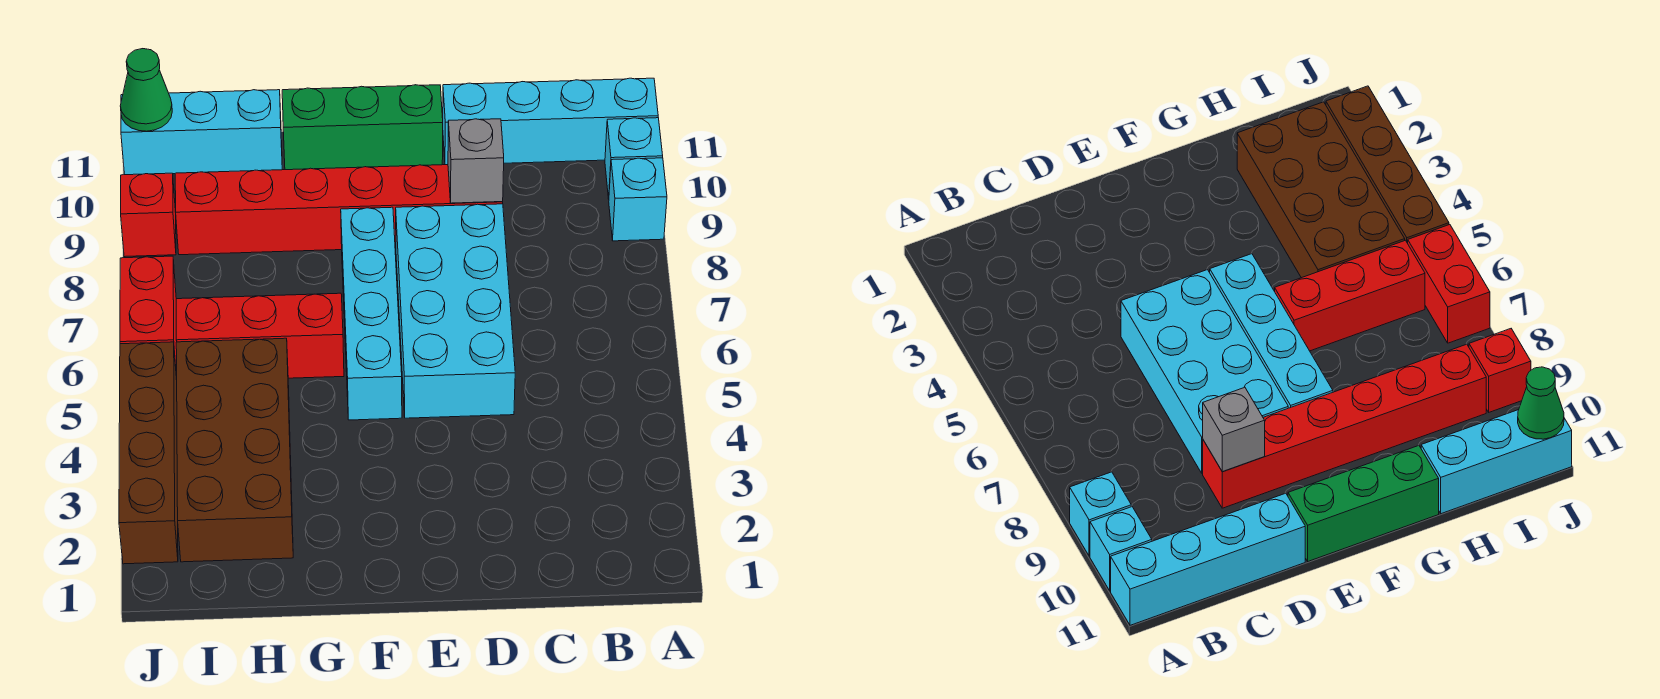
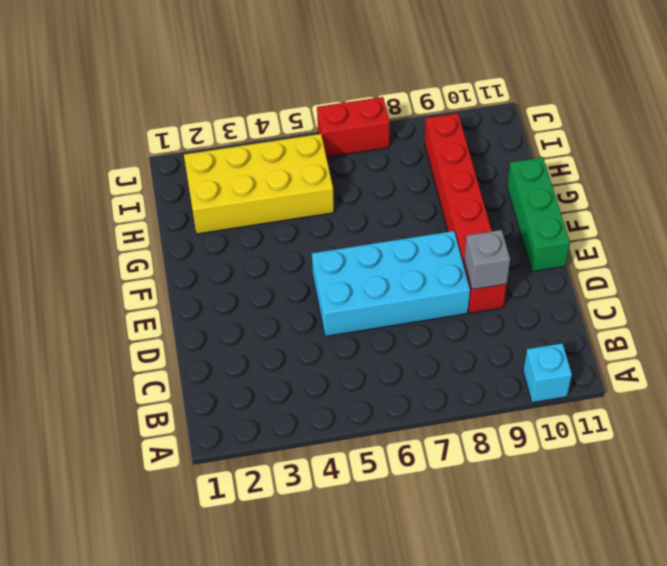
yellow 2x4 brick [184,134,334,234] -> brown 2x4 brick [176,338,293,562]
none -> cyan 1x1 brick [609,158,667,241]
none -> cyan 1x4 brick [443,78,658,165]
none -> cyan 1x4 brick [341,207,402,420]

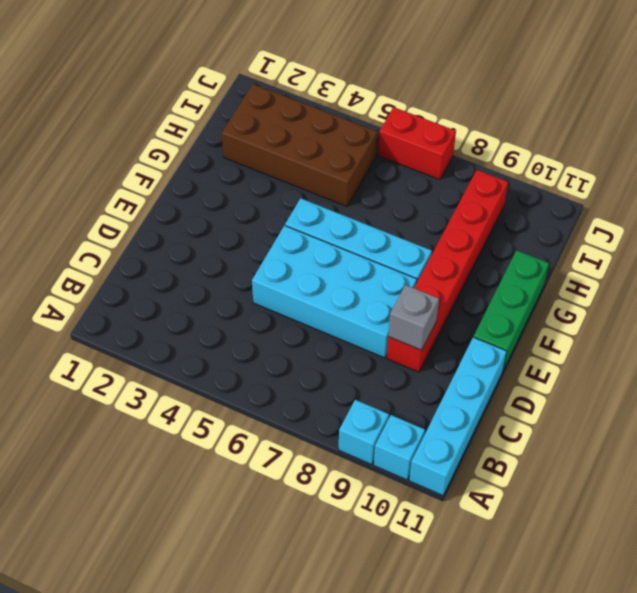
none -> red 1x3 brick [176,293,344,378]
none -> cyan 1x3 brick [121,90,282,175]
none -> brown 1x4 brick [119,342,178,564]

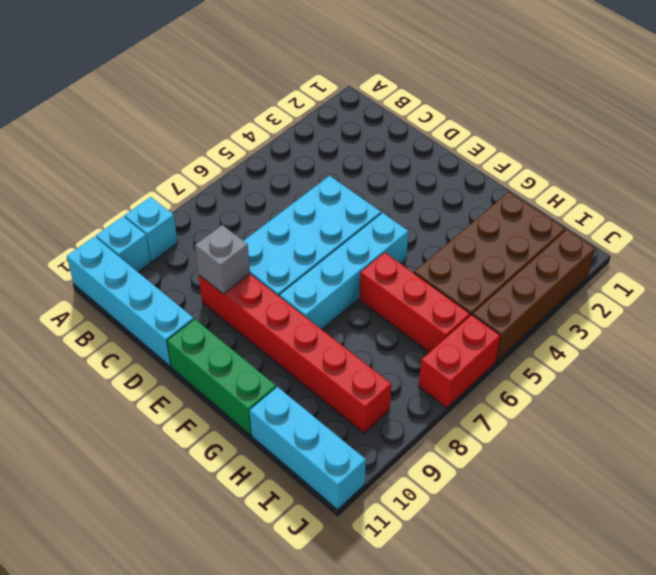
none -> red 1x1 brick [121,173,176,257]
none -> green 1x1 cone [120,49,172,131]

